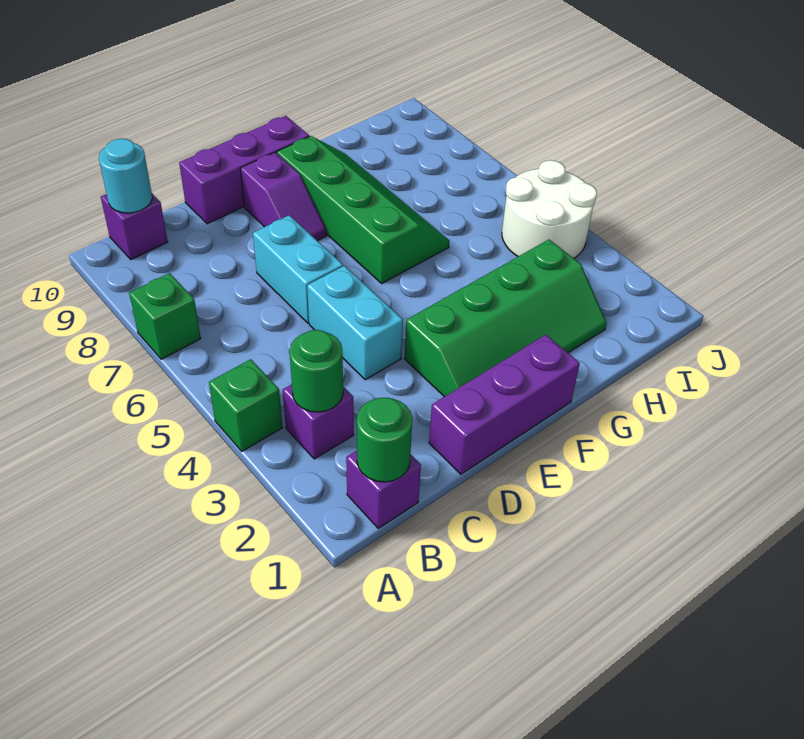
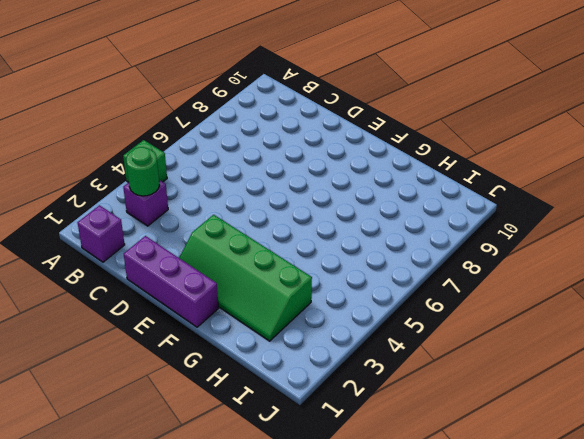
none -> green 1x1 brick [129,273,201,359]
none -> purple 1x1 brick [101,194,168,259]
none -> cyan 1x2 brick [307,266,403,380]

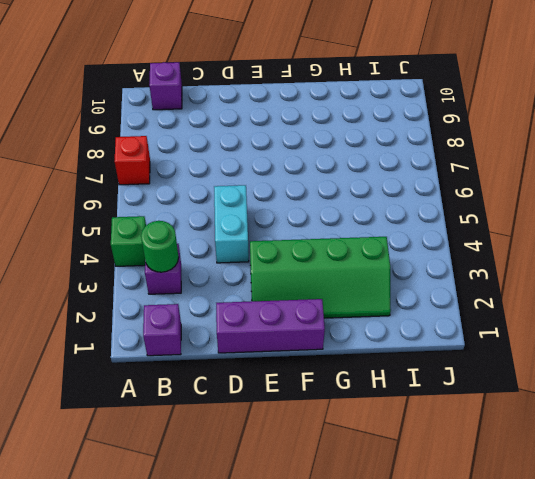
red 1x1 brick [114,136,150,185] -> green 1x1 brick [129,273,201,359]
none -> cyan 1x2 brick [253,215,343,323]
none -> purple 1x3 brick [179,116,309,224]
none -> purple 1x2 slope [240,152,326,241]

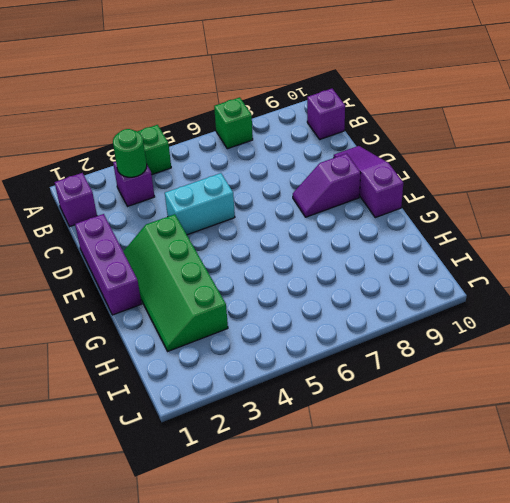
purple 1x3 slope [334,146,403,218] -> purple 1x3 brick [179,116,309,224]
none -> cyan 1x2 brick [253,215,343,323]
none -> green 2x4 slope [277,136,449,283]
none -> white 2x2 round brick [502,160,597,258]

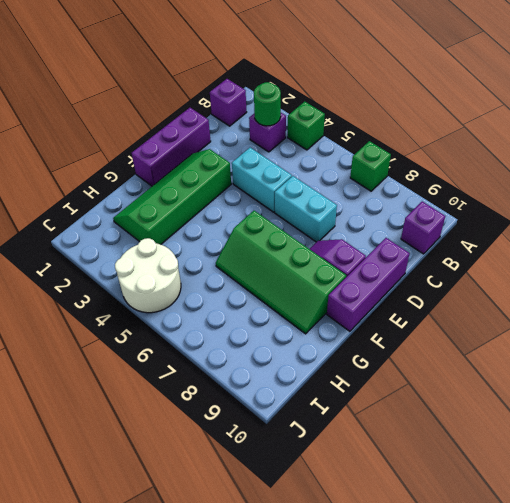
none -> green 1x1 round brick [357,398,412,482]
none -> cyan 1x1 round brick [99,139,152,213]

